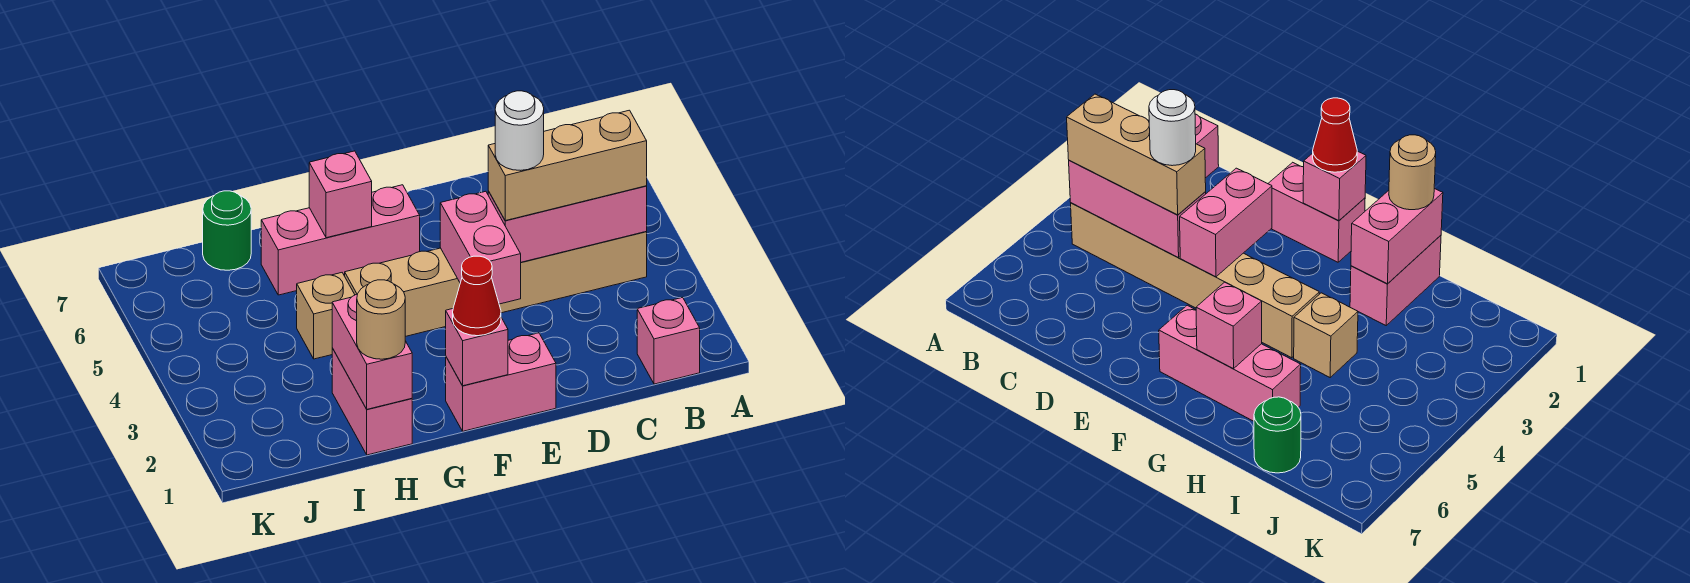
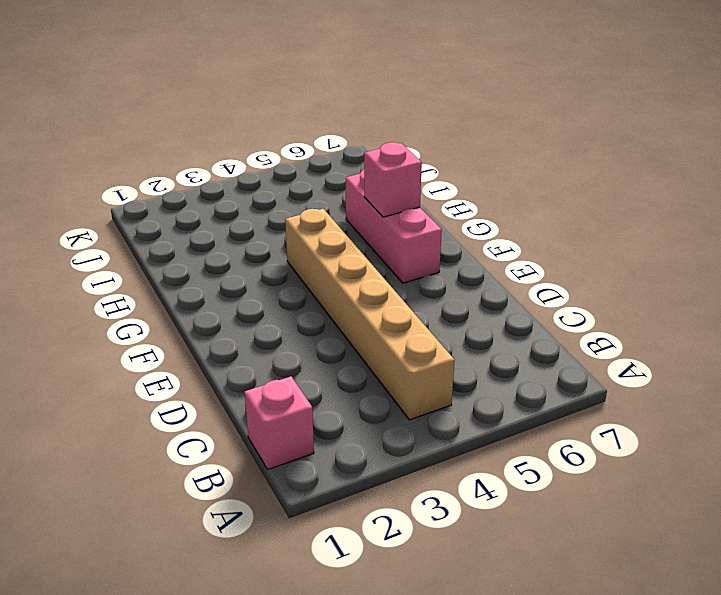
none -> pink 1x2 brick [446,333,556,431]
none -> pink 1x2 brick [332,348,412,455]
none -> tan 1x1 brick [297,273,355,359]

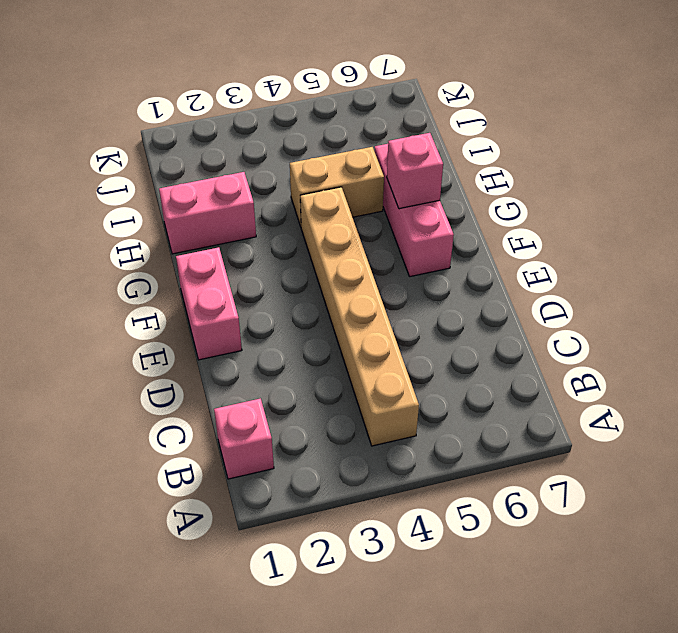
tan 1x2 brick [290,147,384,227] -> tan 1x1 brick [297,273,355,359]
none -> green 1x1 round brick [203,191,251,270]
none -> pink 1x3 brick [488,186,647,262]
none -> pink 1x2 brick [440,191,521,304]

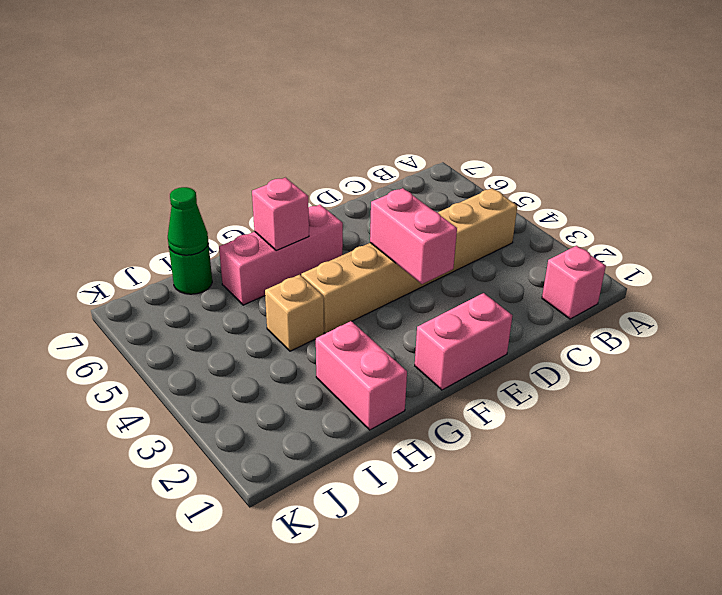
green 1x1 cone [168,187,209,255] -> none
none -> pink 1x3 brick [488,186,647,262]
none -> pink 1x1 brick [446,309,508,386]
none -> pink 1x2 brick [332,294,412,409]

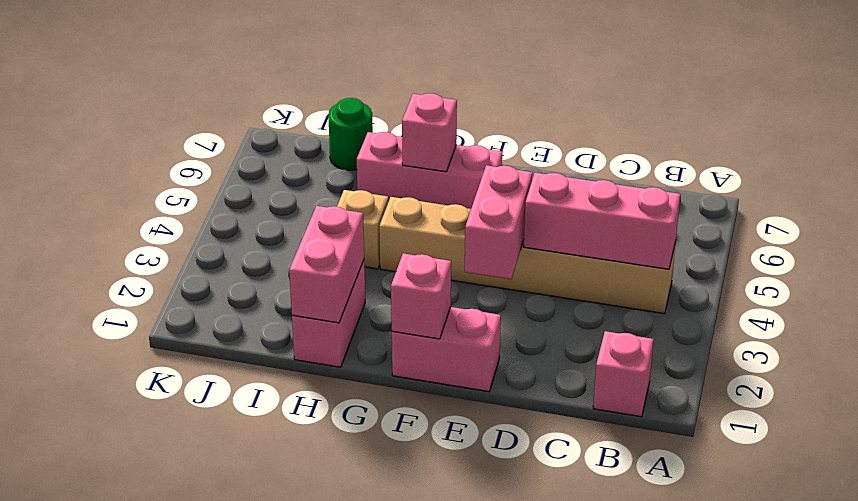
none -> tan 1x3 brick [488,110,647,221]
none -> red 1x1 cone [453,256,501,336]
none -> tan 1x1 round brick [357,280,405,359]

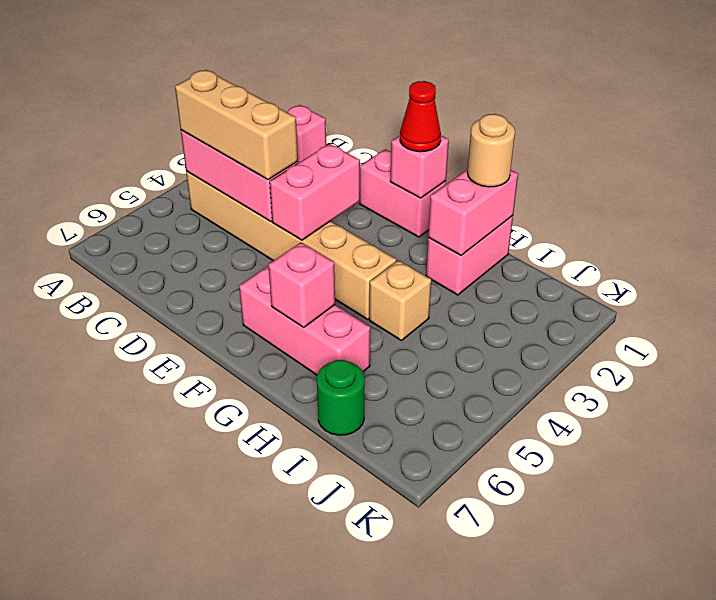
none -> white 1x1 round brick [495,91,544,170]

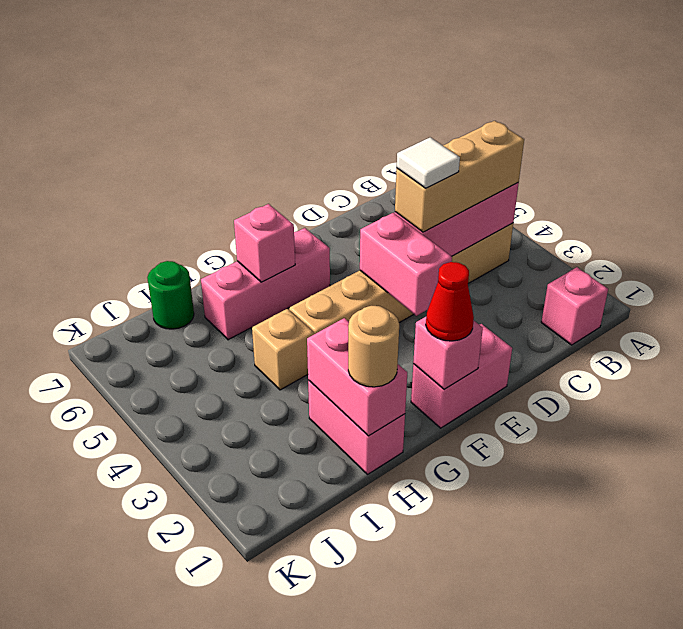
white 1x1 tile [397,137,460,188] -> white 1x1 round brick [495,91,544,170]

